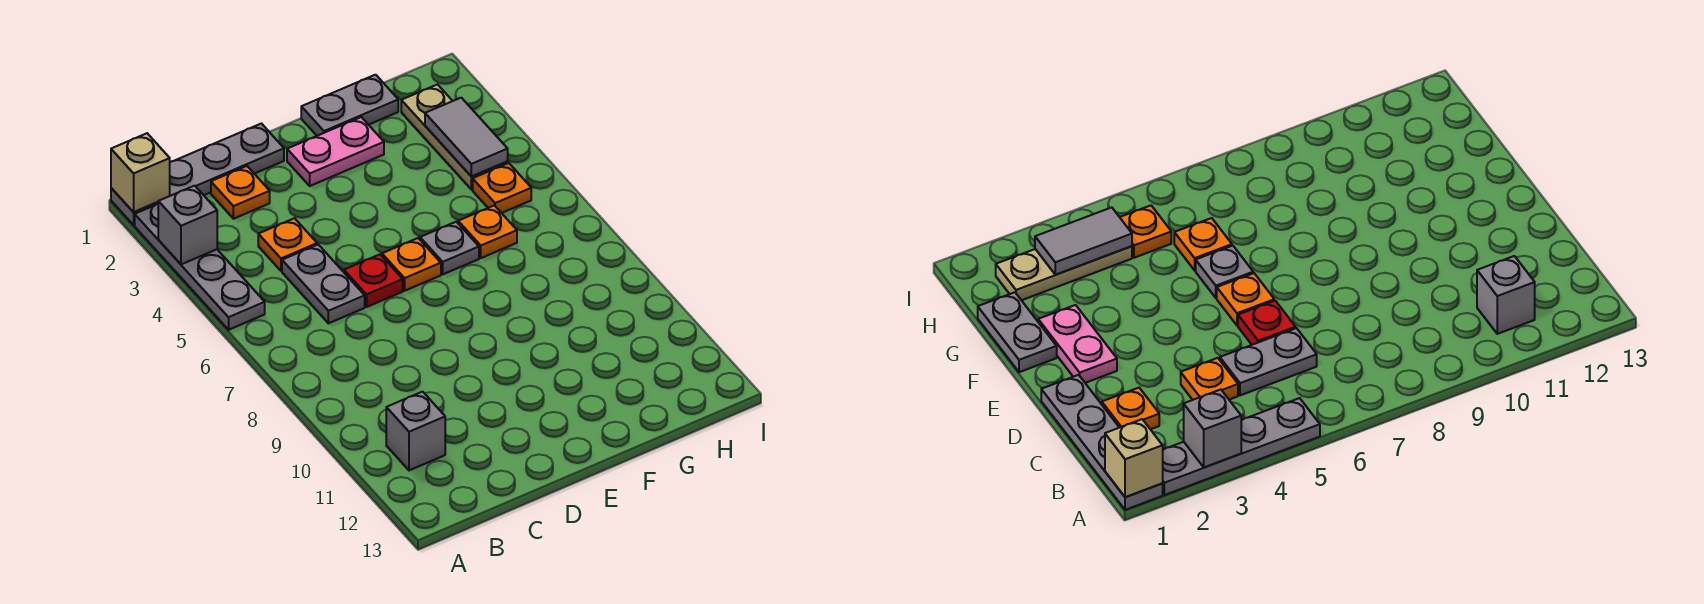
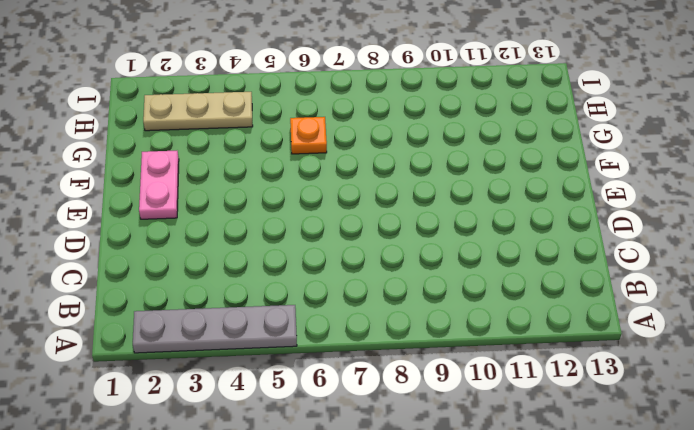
none -> grey 1x4 plate [111,124,284,225]
none -> grey 1x1 brick [386,392,445,470]
none -> orange 1x1 plate [211,166,270,219]

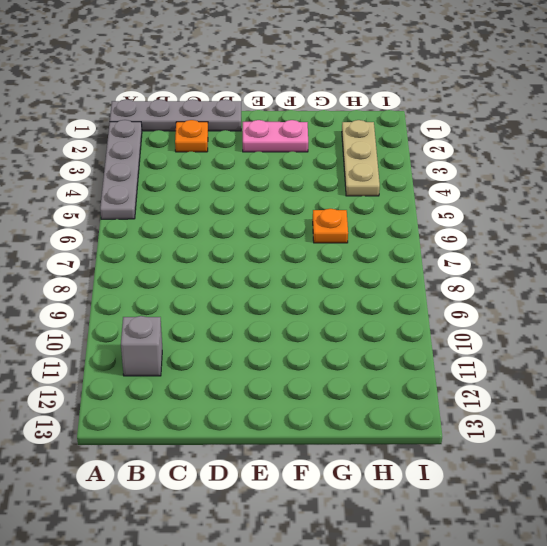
none -> orange 1x1 plate [258,218,317,271]
none -> grey 1x2 plate [282,245,365,323]
none -> red 1x1 plate [344,254,403,307]

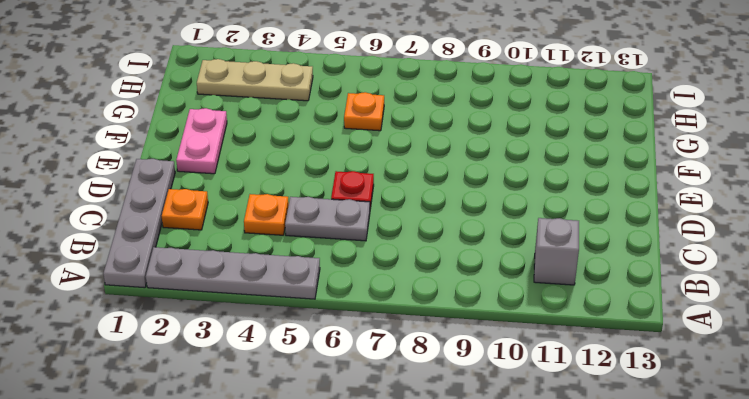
none -> orange 1x1 plate [382,238,441,291]
none -> grey 1x2 plate [301,75,398,136]
none -> grey 1x1 plate [420,222,479,274]

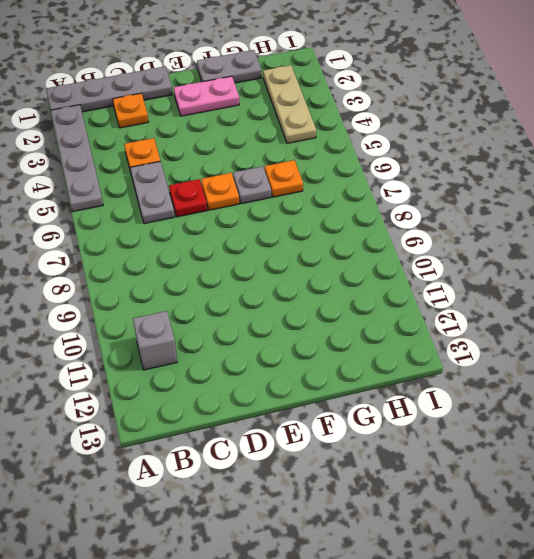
none -> orange 1x1 plate [473,163,531,213]
none -> tan 1x1 brick [111,133,170,212]
none -> grey 1x1 brick [158,186,217,264]

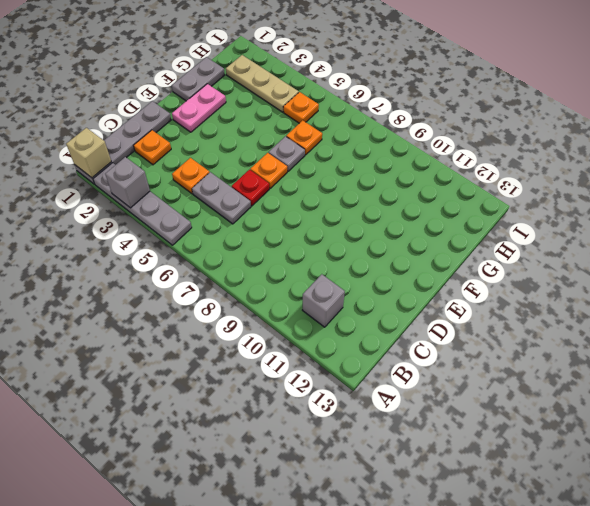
none -> grey 1x2 tile [425,98,508,176]

